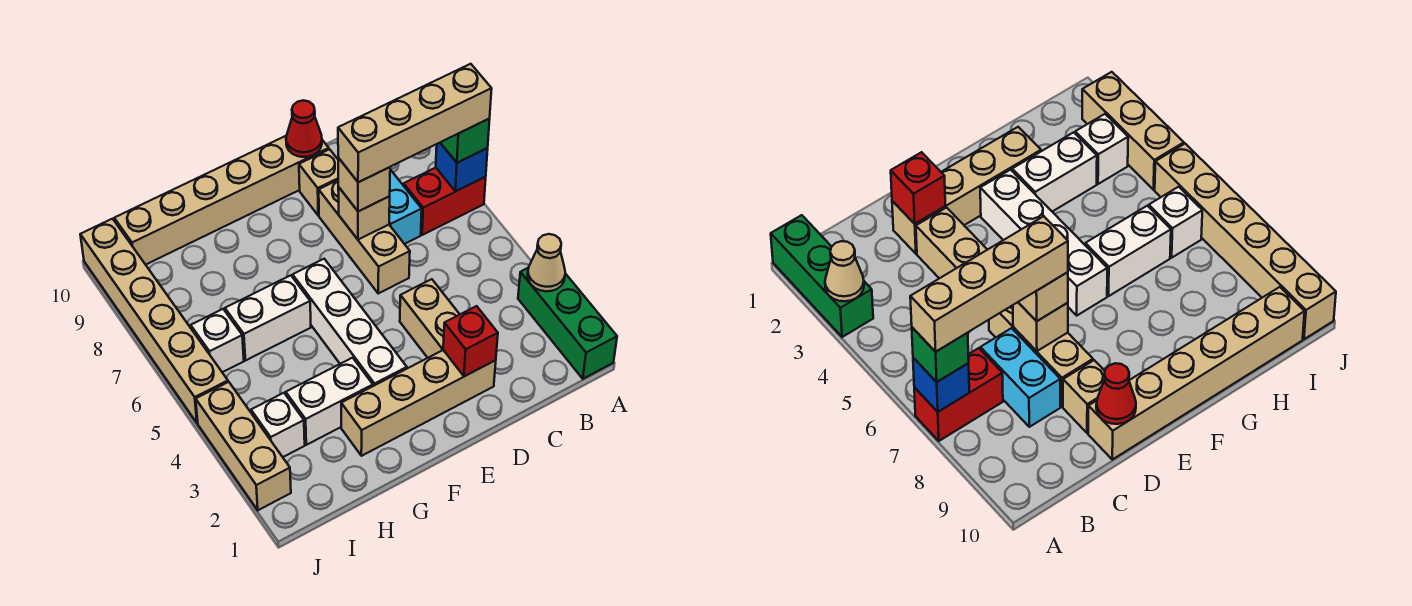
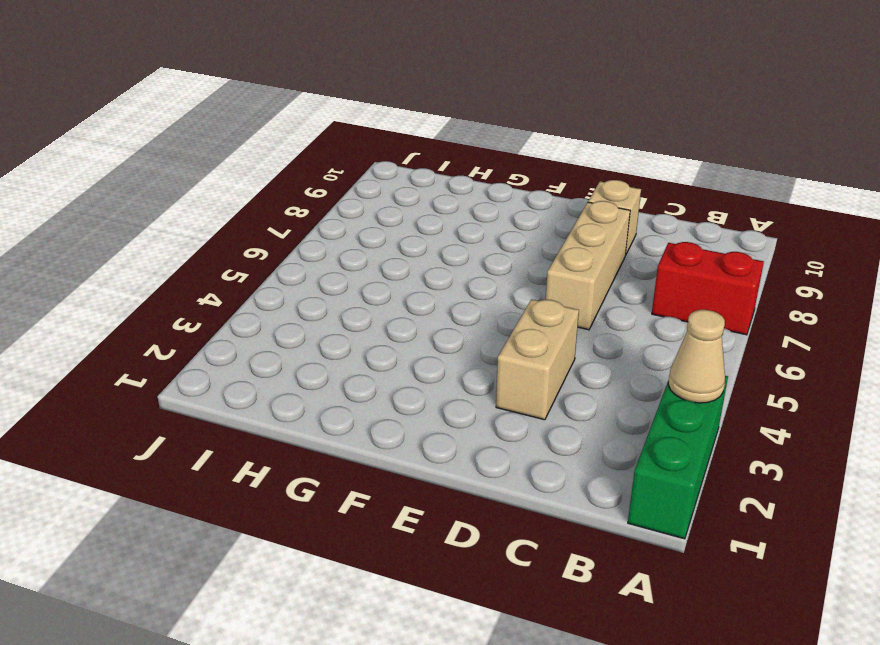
none -> cyan 1x2 brick [389,170,422,244]
none -> tan 1x4 brick [341,350,496,456]
none -> tan 1x6 brick [114,136,329,265]

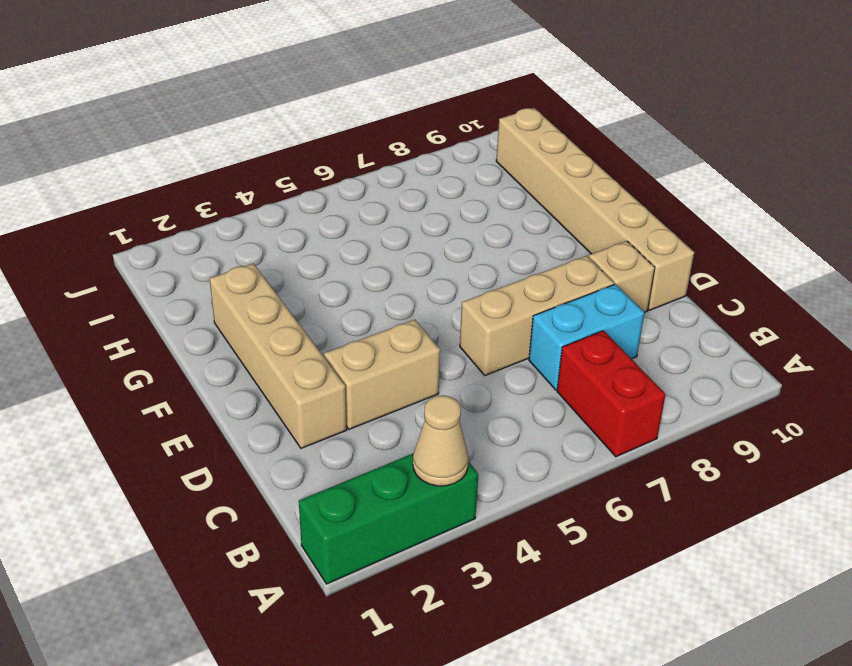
none -> white 1x4 brick [293,259,407,386]
none -> white 1x2 brick [286,358,373,445]
none -> white 1x2 brick [225,275,311,361]

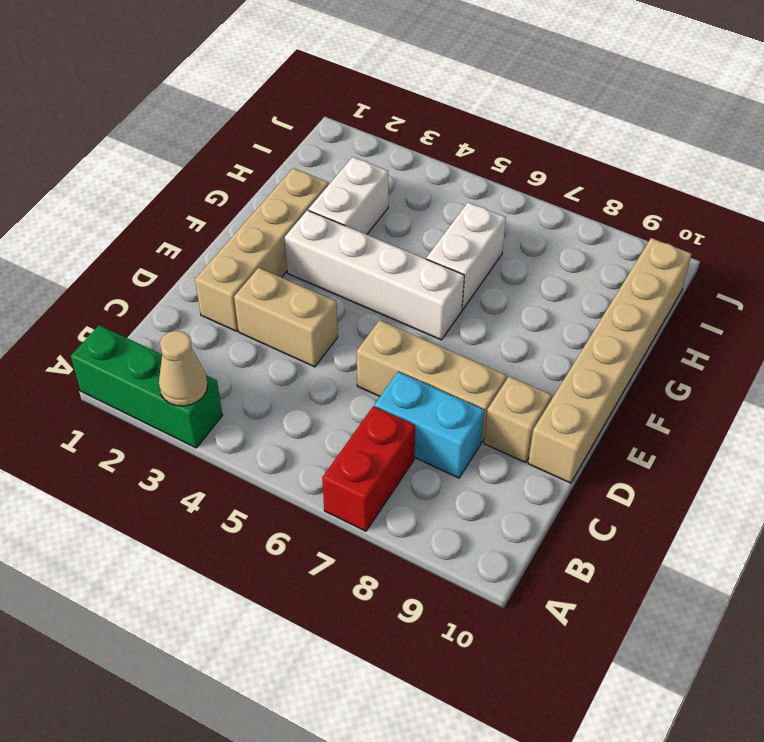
none -> white 1x1 brick [251,393,305,457]
none -> white 1x1 brick [191,309,244,372]
none -> tan 1x3 brick [196,382,291,510]

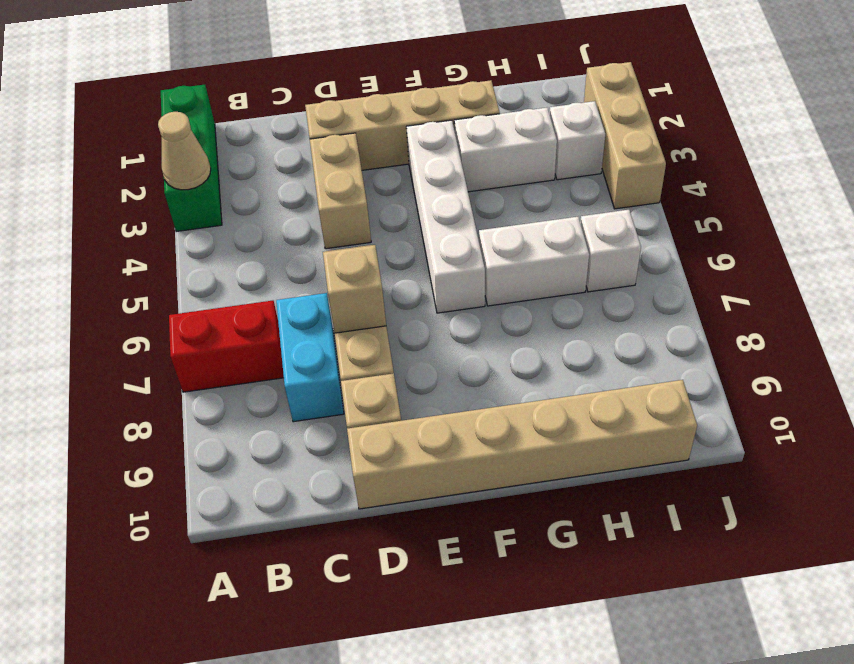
none -> tan 1x6 brick [80,219,228,423]
none -> blue 1x1 brick [436,143,488,191]
none -> red 1x1 brick [443,306,498,376]

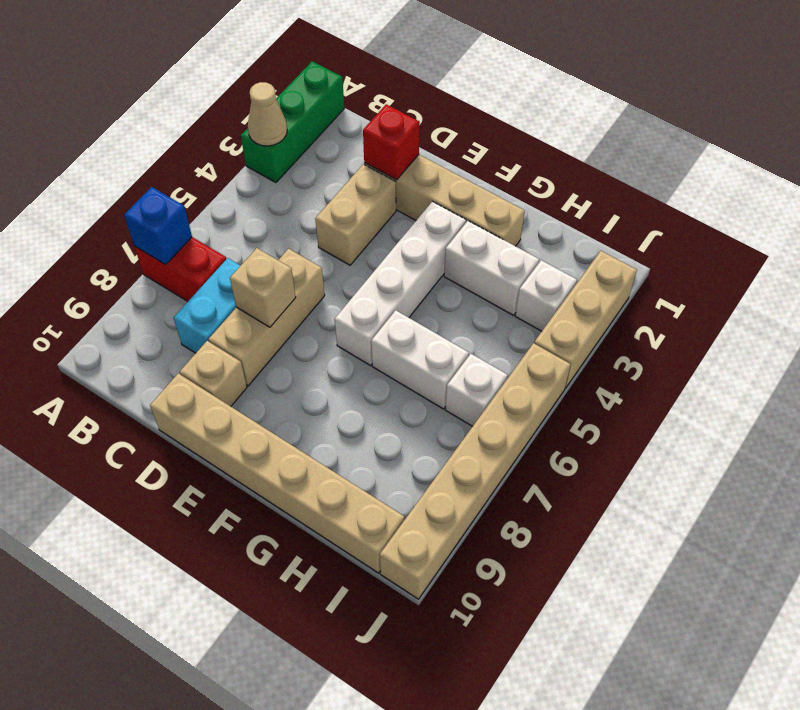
none -> red 1x1 cone [286,101,322,157]
none -> green 1x1 brick [440,119,490,163]
none -> tan 1x1 brick [338,158,390,211]

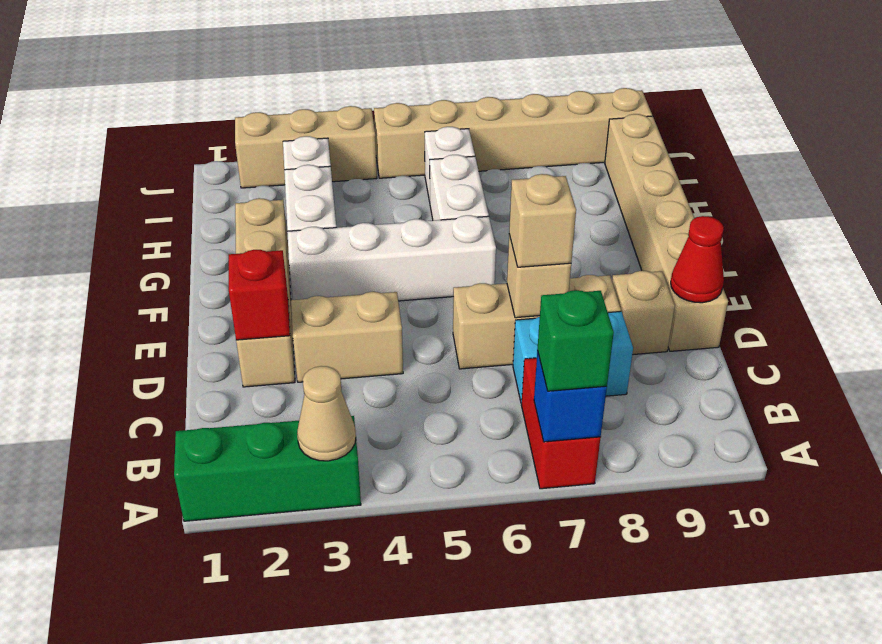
none -> tan 1x4 brick [338,64,492,182]

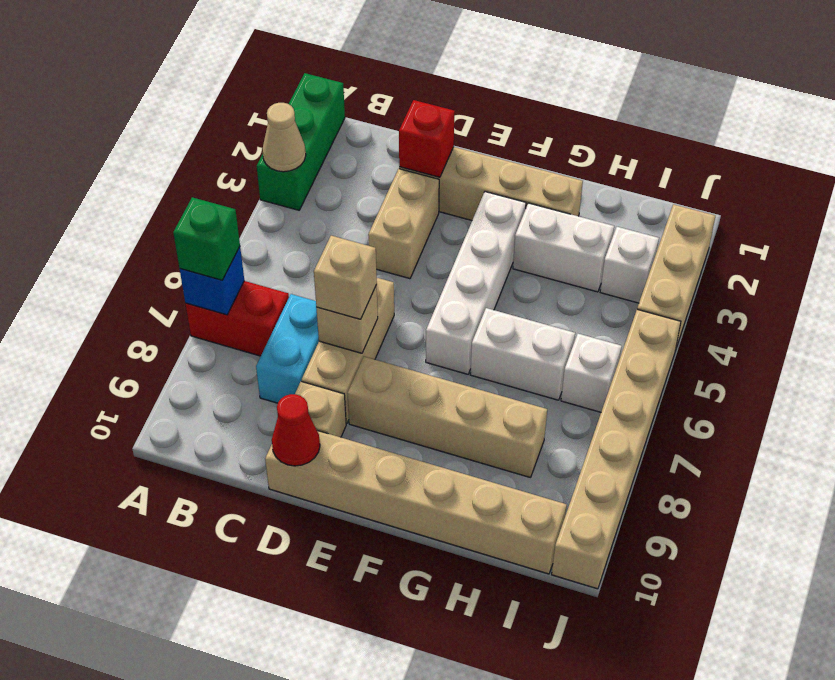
tan 1x4 brick [348,357,547,478] -> tan 1x4 brick moved to [338,64,492,182]

